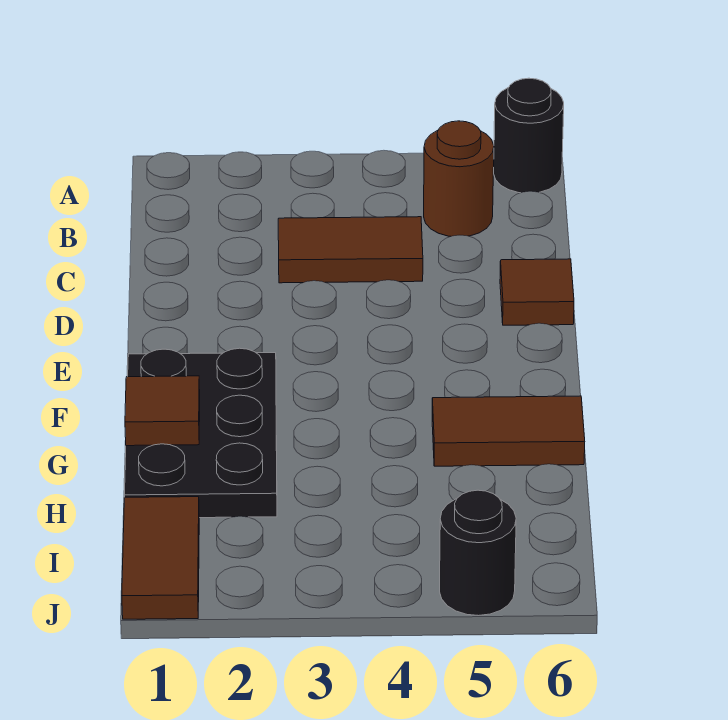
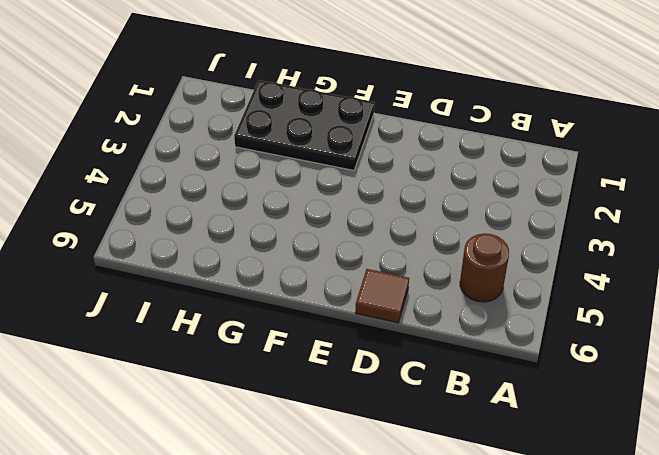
none -> black 1x1 round brick [494,78,564,193]
none -> brown 1x2 tile [278,217,423,283]

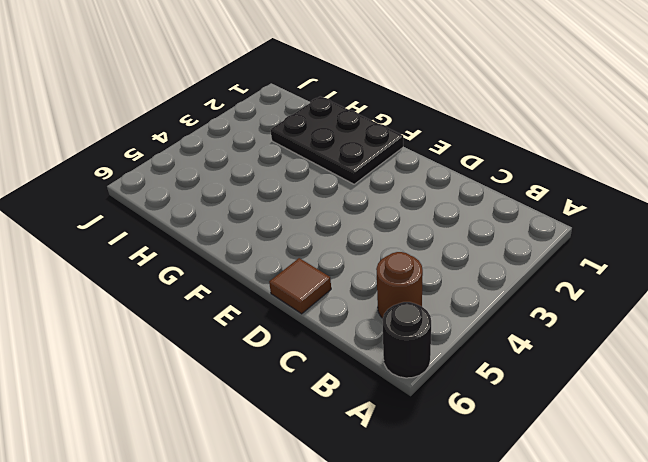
none -> brown 1x2 tile [278,217,423,283]
none -> brown 1x2 tile [432,396,585,466]

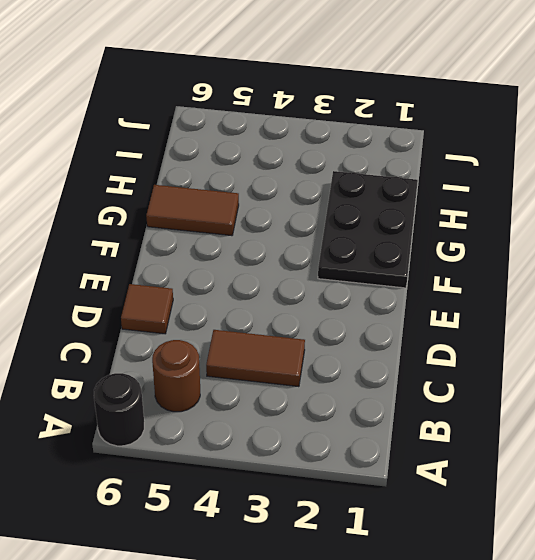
none -> brown 1x2 tile [122,497,199,619]
none -> black 1x1 round brick [440,490,516,616]

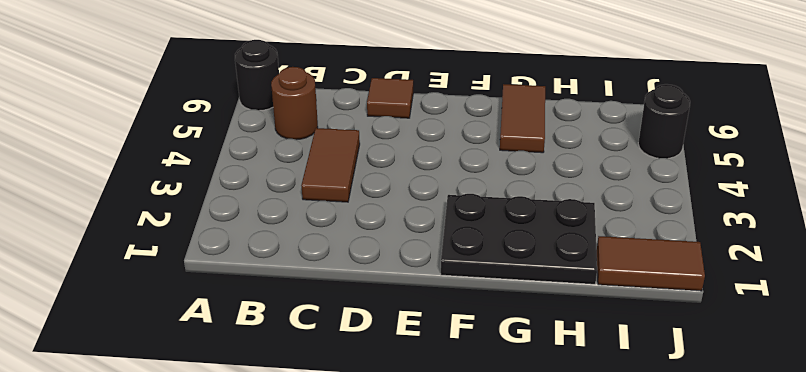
none -> brown 1x1 tile [125,376,200,446]

